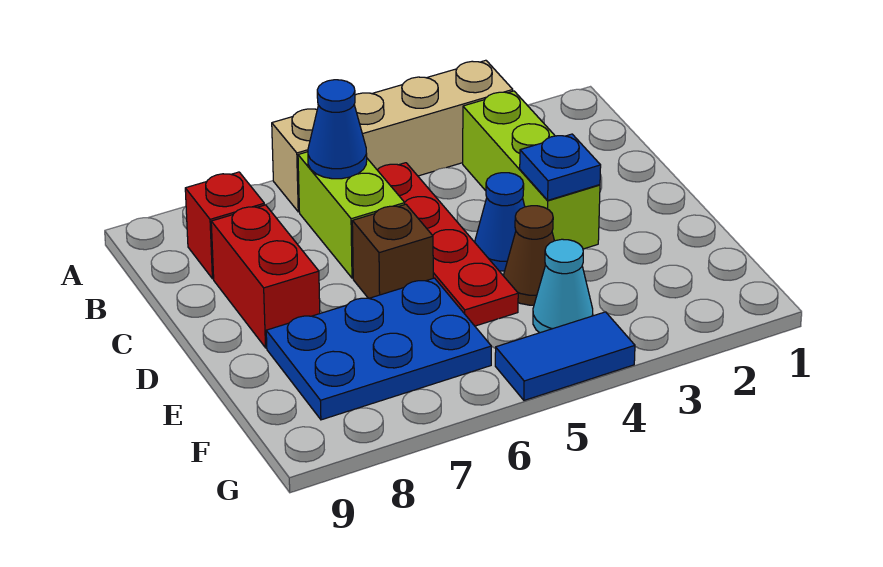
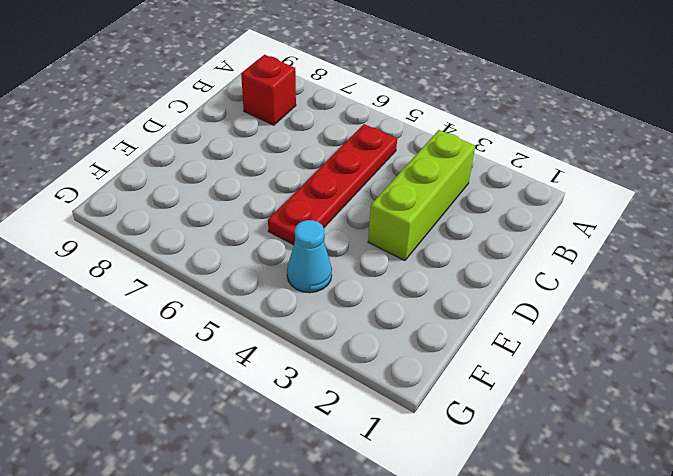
none -> tan 1x4 brick [272,60,513,212]
none -> lime 1x2 brick [298,152,405,278]
none -> red 1x2 brick [211,205,320,348]

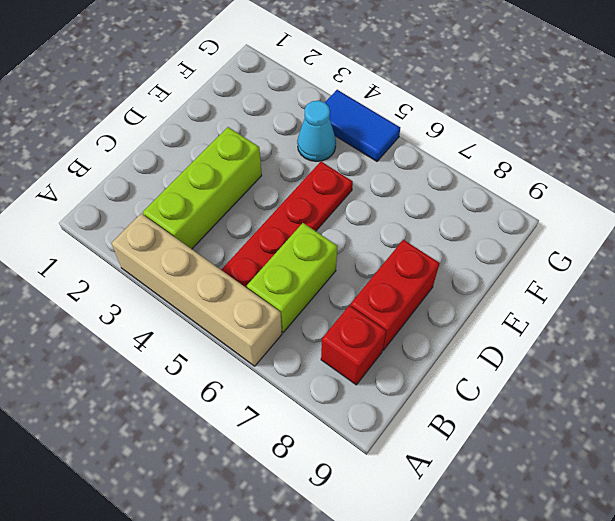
none -> blue 1x1 cone [475,173,525,271]
none -> brown 1x1 brick [352,204,433,298]
none -> brown 1x1 cone [504,206,554,305]

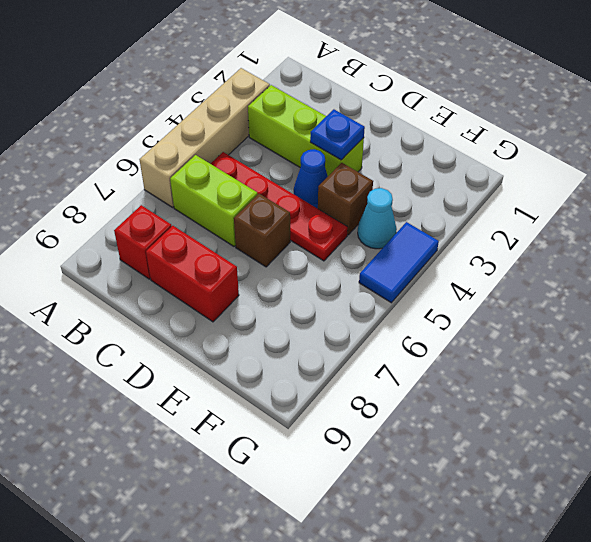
brown 1x1 brick [318,163,373,235] -> brown 1x1 cone [504,206,554,305]
none -> blue 2x3 plate [266,278,491,420]
none -> blue 1x1 cone [308,80,367,179]

